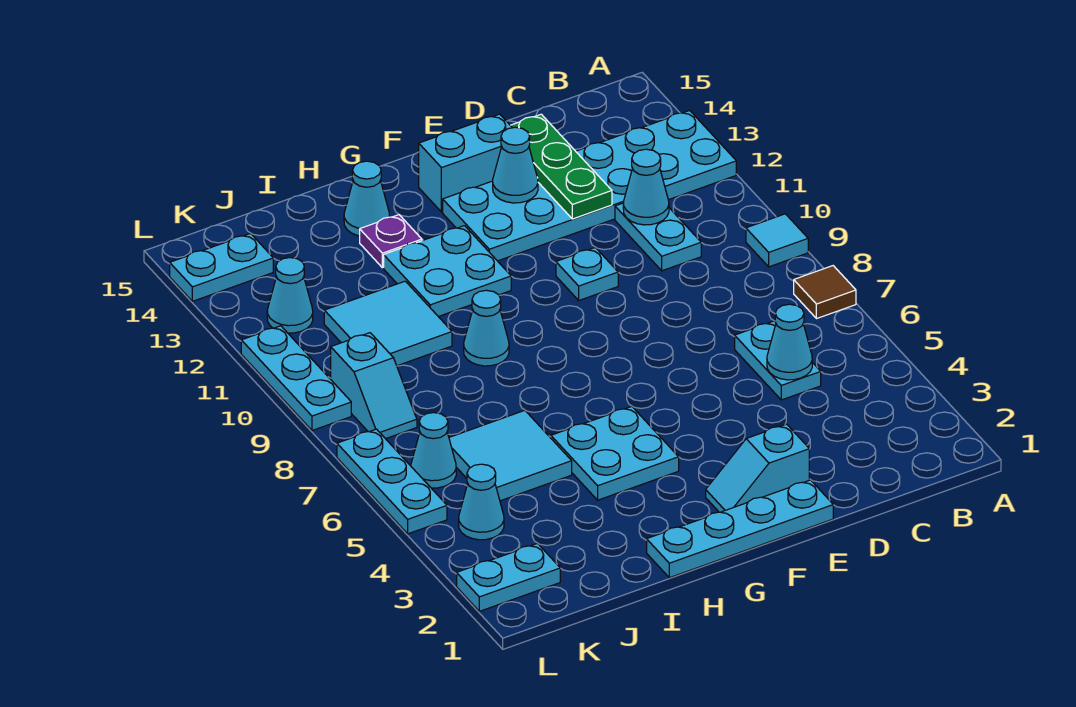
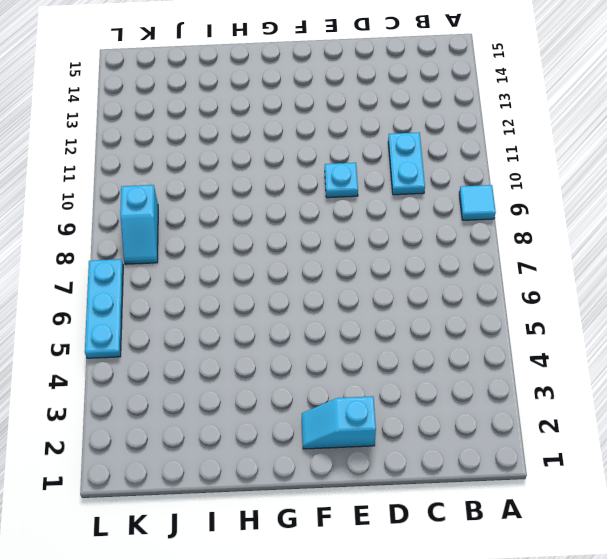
none -> brown 1x1 tile [794,266,856,319]
none -> cyan 2x6 plate [443,111,736,261]
none -> cyan 1x2 plate [735,321,821,400]

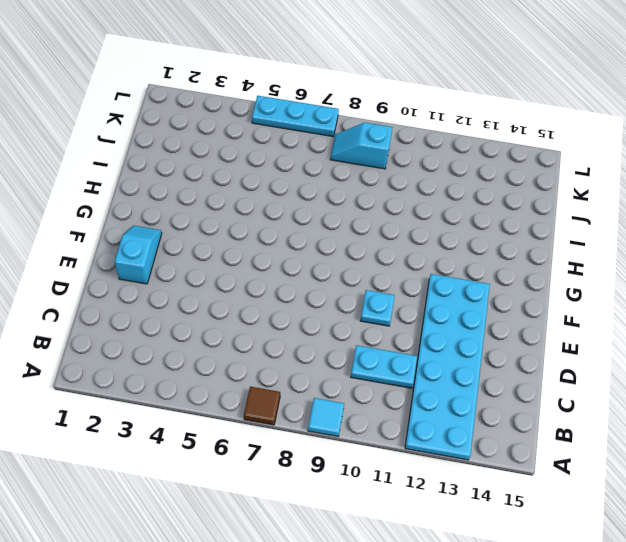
none -> cyan 1x2 plate [735,321,821,400]
none -> cyan 1x4 plate [647,480,833,578]
none -> cyan 1x2 brick [419,114,512,212]

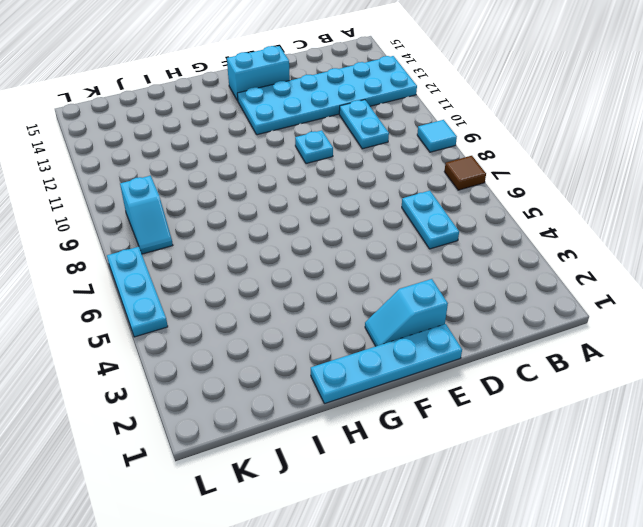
none -> cyan 2x2 plate [551,407,679,500]
none -> cyan 2x2 plate [384,226,511,317]
none -> cyan 1x1 cone [464,290,509,366]

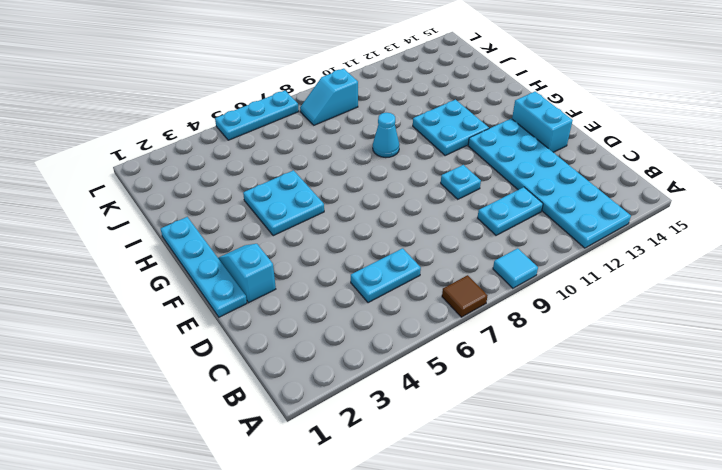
none -> purple 1x1 plate [360,215,422,268]
none -> cyan 1x1 cone [344,161,390,236]
none -> cyan 2x2 tile [449,410,572,501]

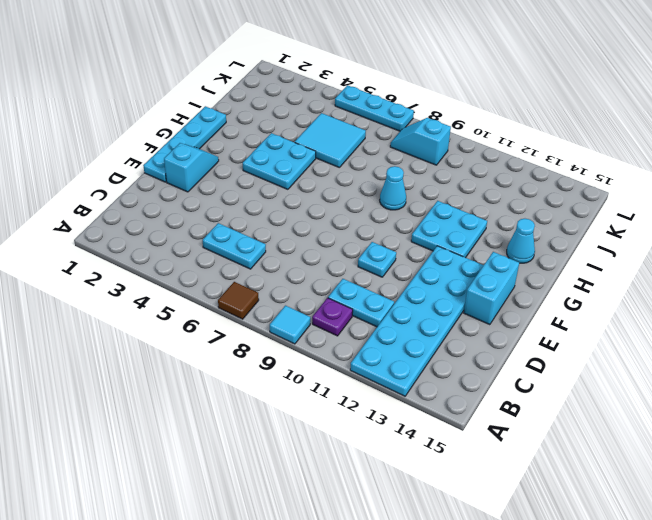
purple 1x1 plate [312,298,353,336] -> purple 1x1 plate moved to [360,215,422,268]
none -> cyan 2x2 tile [324,281,452,366]
none -> cyan 1x2 plate [457,543,560,611]
none -> cyan 1x1 cone [459,464,504,540]

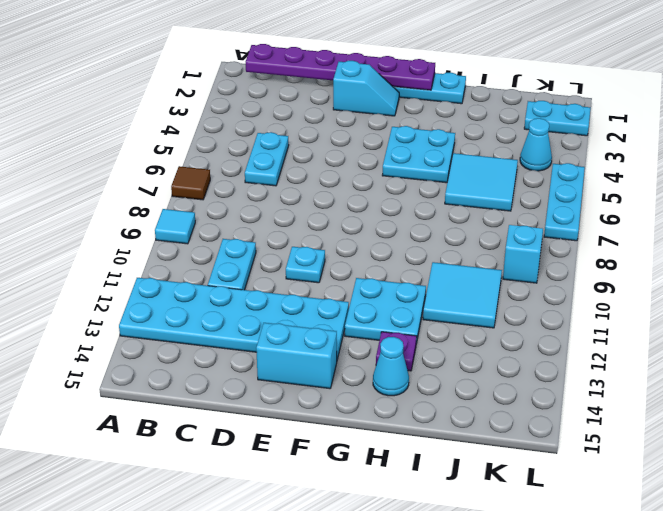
purple 1x6 plate [246,44,435,90] -> none
none -> cyan 1x1 cone [464,290,509,366]
none -> cyan 1x1 cone [411,413,456,488]
none -> cyan 1x1 cone [267,258,313,333]

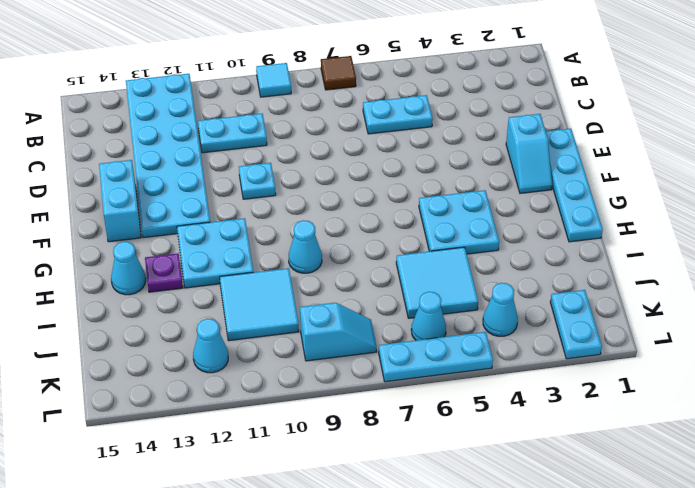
none -> cyan 1x2 plate [170,234,273,301]
none -> cyan 1x3 plate [241,326,351,431]
none -> cyan 1x1 cone [767,304,812,380]

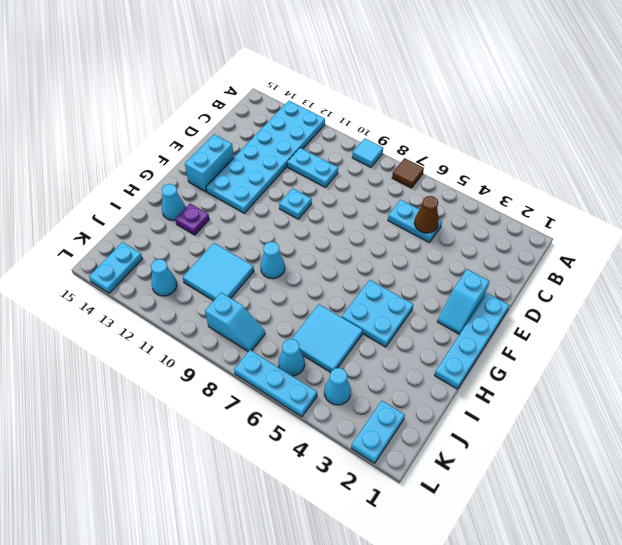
brown 1x1 cone [414,196,439,233] -> cyan 1x1 cone [767,304,812,380]
none -> cyan 2x2 plate [384,226,511,317]
none -> cyan 1x3 plate [241,326,351,431]
none -> cyan 1x1 cone [623,149,669,225]

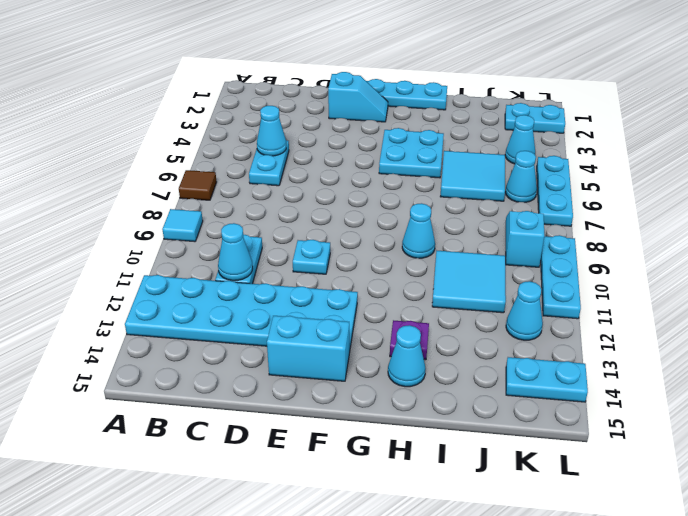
none -> cyan 2x2 plate [384,226,511,317]
none -> green 1x3 plate [510,114,612,219]
none -> cyan 1x1 cone [493,127,538,203]

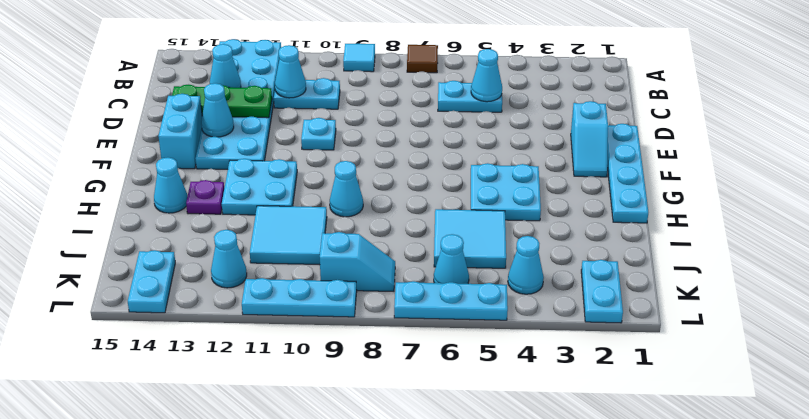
cyan 1x1 cone [210,44,241,88] -> none

